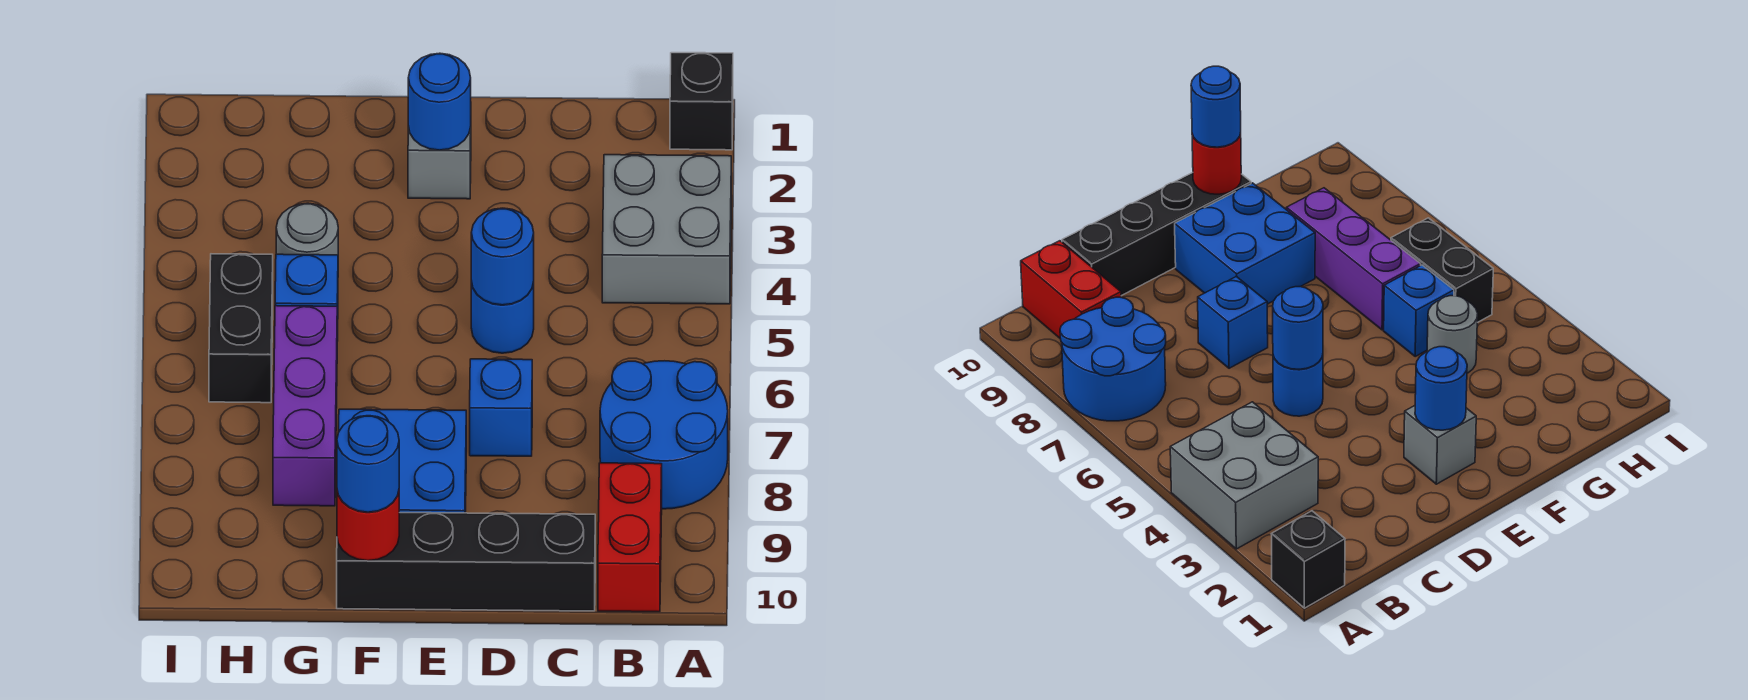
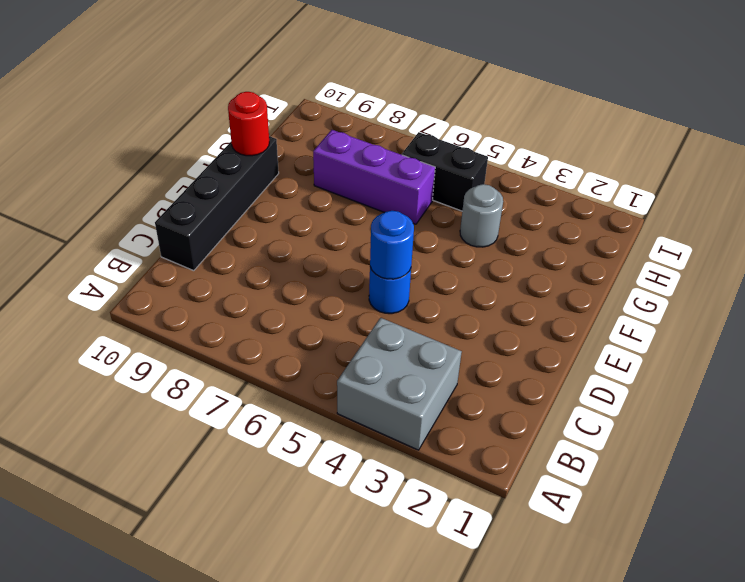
none -> black 1x1 brick [670,53,733,150]
none -> blue 2x2 round brick [600,361,728,509]
none -> red 1x2 brick [598,463,662,612]

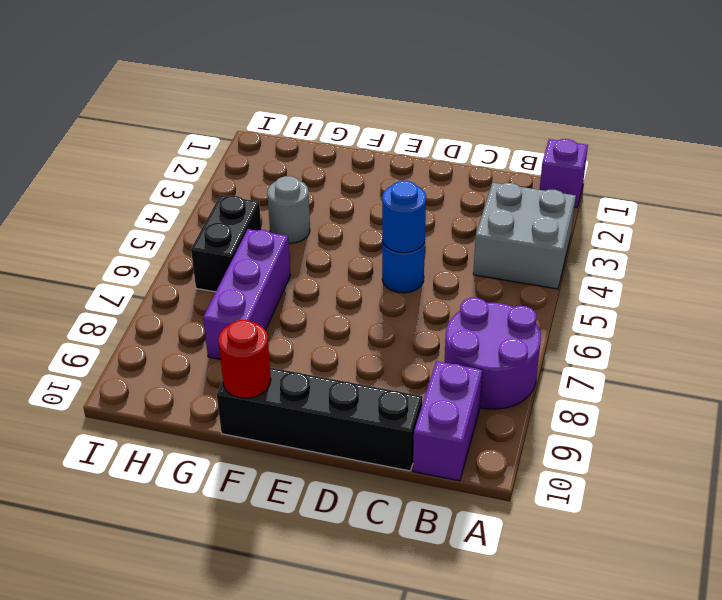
purple 1x1 brick [540,139,588,207] -> black 1x1 brick [670,53,733,150]
purple 2x2 round brick [444,298,541,409] -> blue 2x2 round brick [600,361,728,509]
purple 1x2 brick [413,361,482,481] -> red 1x2 brick [598,463,662,612]
none -> blue 1x1 brick [470,359,532,456]
none -> grey 1x1 brick [408,126,471,199]
none -> blue 2x2 brick [339,409,466,513]

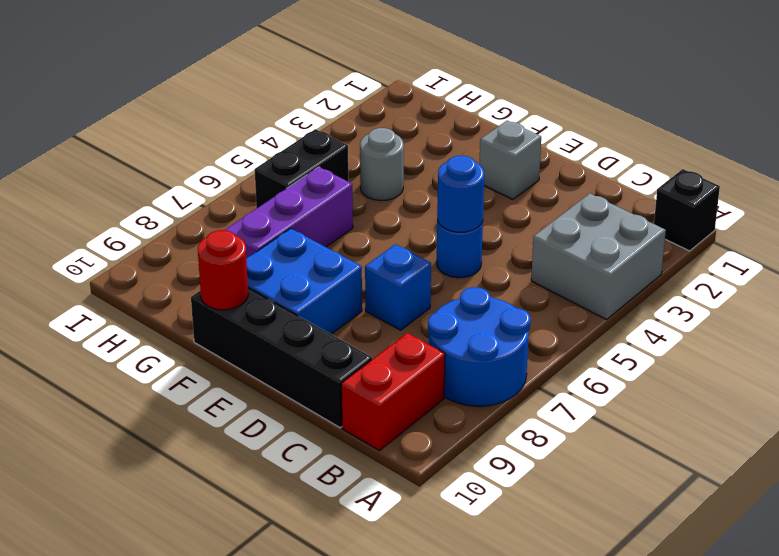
none -> blue 1x1 brick [275,254,338,341]
none -> blue 1x1 round brick [408,53,471,150]
none -> blue 1x1 round brick [337,416,399,512]

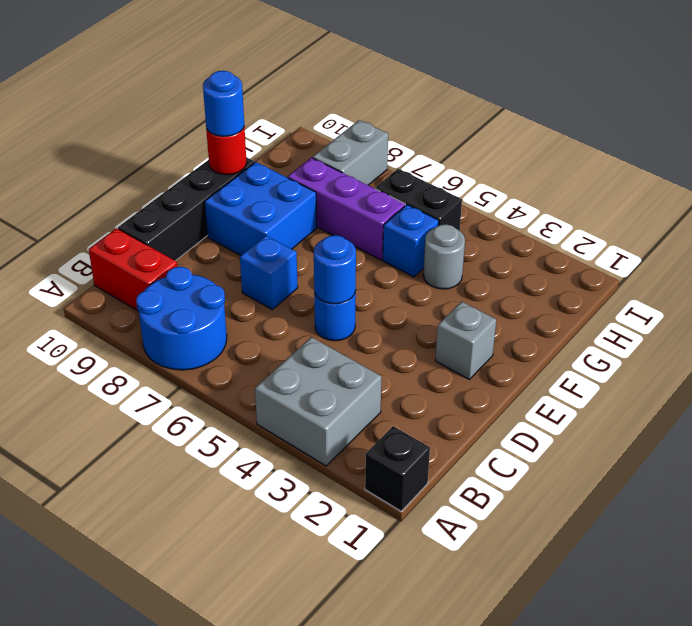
grey 1x2 brick [313,120,388,185] -> none
none -> blue 1x1 round brick [408,53,471,150]

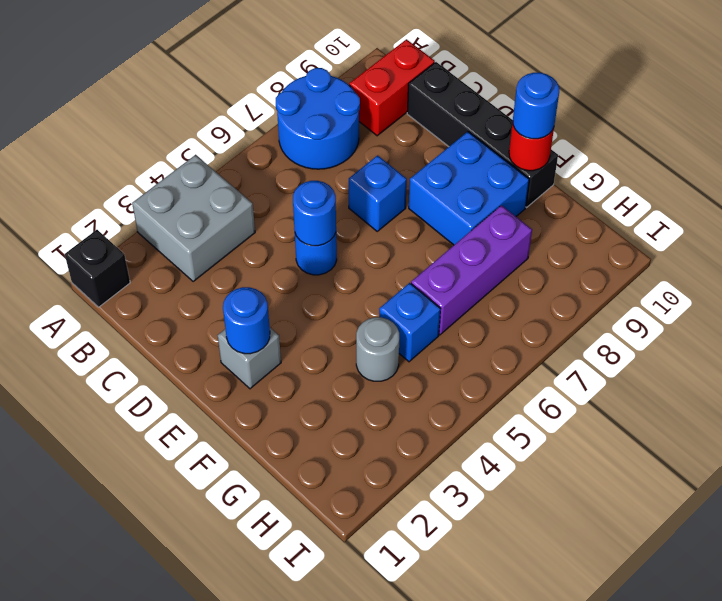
none -> black 1x2 brick [209,254,273,403]

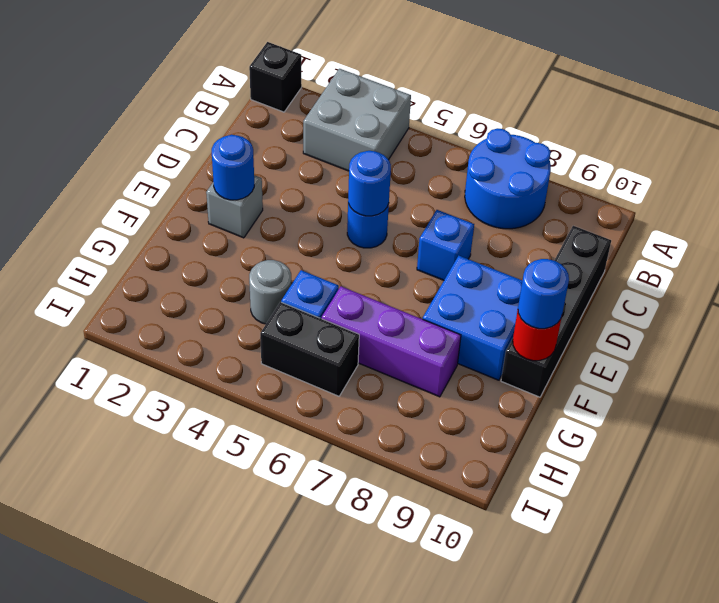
none -> red 1x2 brick [598,463,662,612]

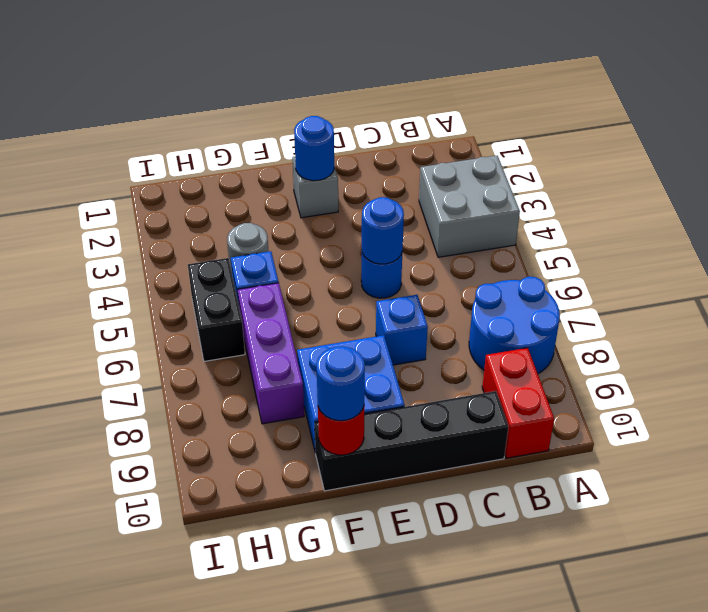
none -> black 1x1 brick [670,53,733,150]

